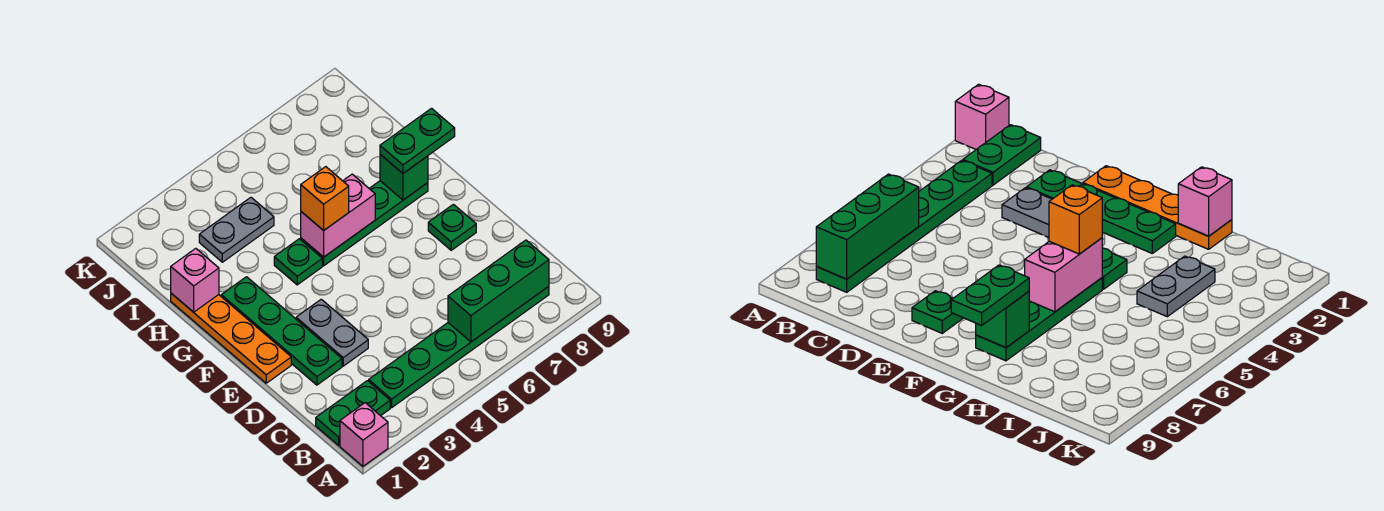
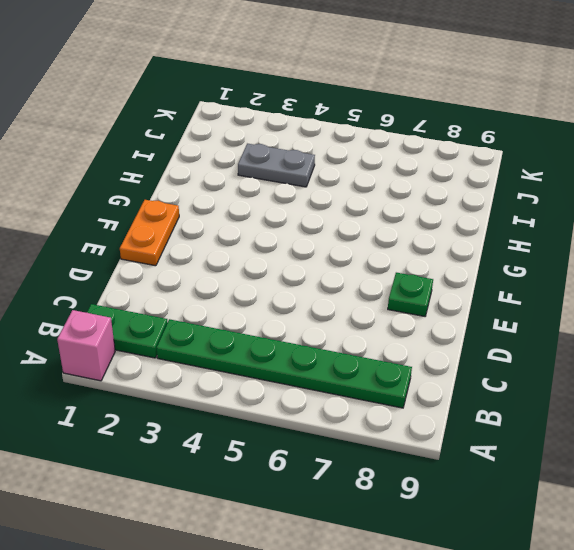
orange 1x2 plate [120,200,179,266] -> orange 1x4 plate [171,293,291,383]
none -> green 1x4 plate [221,277,342,385]
none -> grey 1x2 plate [296,299,368,366]
none -> green 1x1 plate [274,239,322,285]

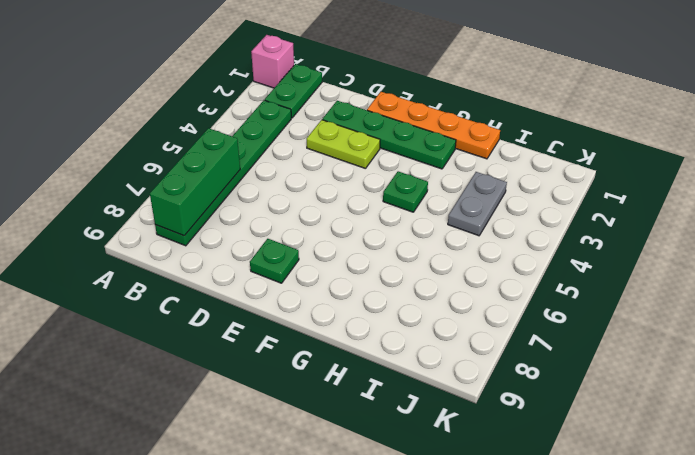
lime 1x2 plate [307,120,380,169] -> grey 1x2 plate [296,299,368,366]
none -> green 1x4 plate [301,181,428,266]
none -> pink 1x2 brick [301,174,375,257]
none -> green 1x1 brick [380,154,428,200]

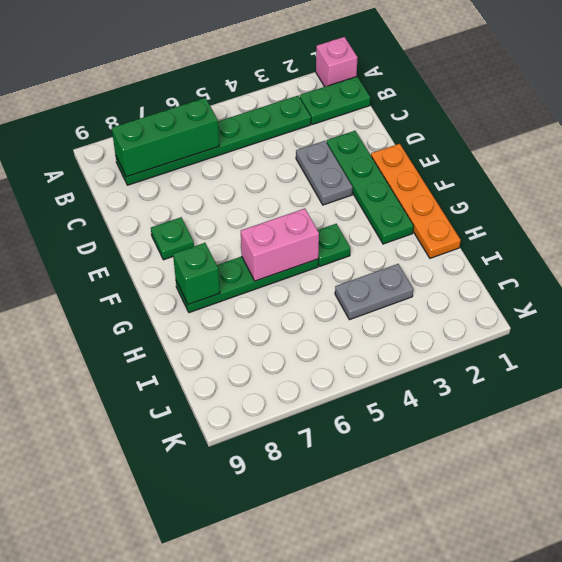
none -> pink 1x1 brick [171,249,219,312]
none -> orange 1x1 brick [301,167,349,231]
none -> green 1x2 plate [380,108,455,173]

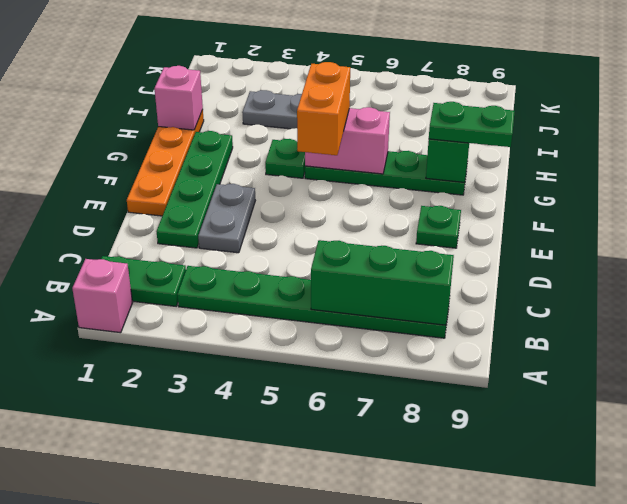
orange 1x2 brick [297,62,350,155] -> orange 1x1 brick [301,167,349,231]

